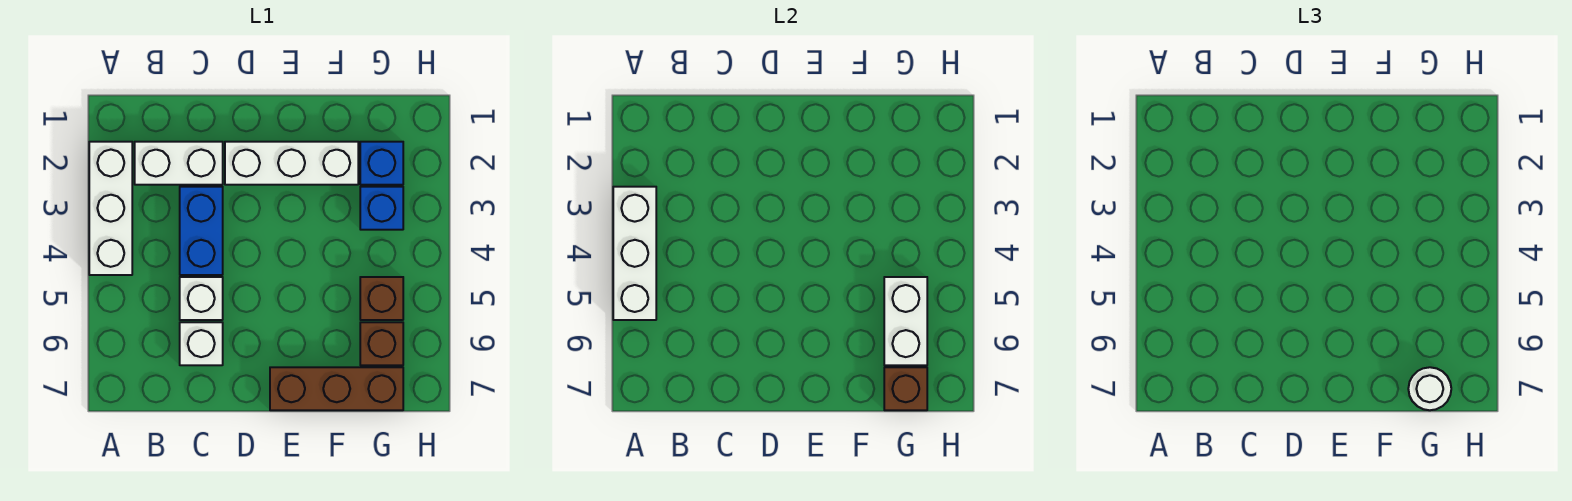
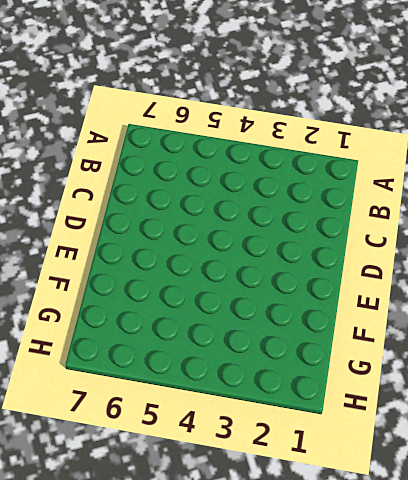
none -> white 1x3 brick [89,142,132,275]
none -> white 1x2 brick [135,142,223,185]
none -> blue 1x2 brick [180,187,223,275]

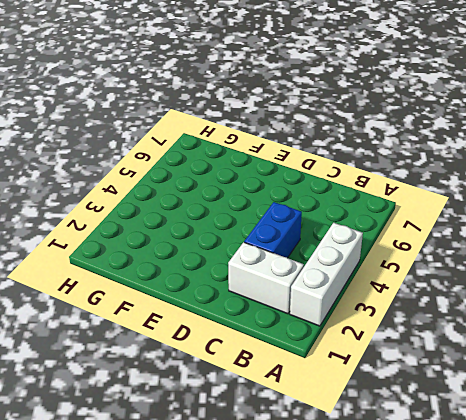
none -> white 1x1 brick [180,277,223,320]
none -> white 1x1 brick [180,322,223,365]
none -> white 1x3 brick [225,142,358,185]

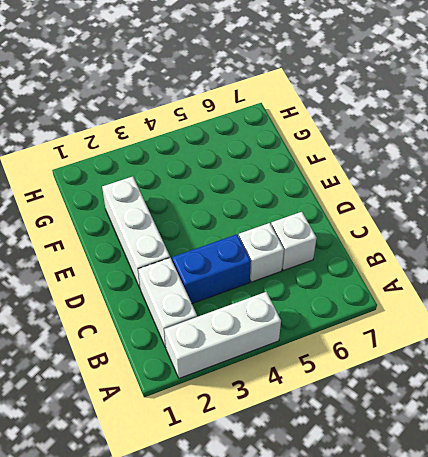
none -> brown 1x3 brick [270,367,403,410]
none -> blue 1x1 brick [360,142,403,185]
none -> blue 1x1 brick [360,187,403,230]

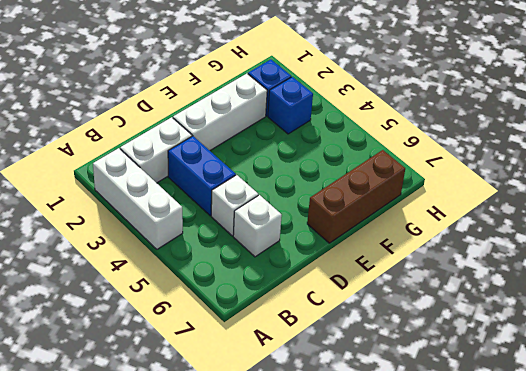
none -> brown 1x1 brick [360,277,403,320]
none -> brown 1x1 brick [360,322,403,365]
none -> white 1x3 brick [613,187,656,320]

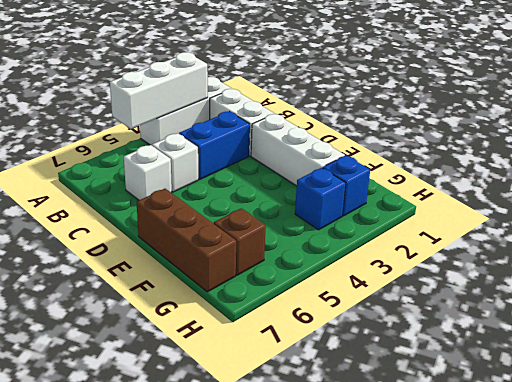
none -> brown 1x1 brick [360,277,403,320]
none -> white 1x2 brick [884,277,927,365]
none -> brown 1x1 brick [884,367,927,410]

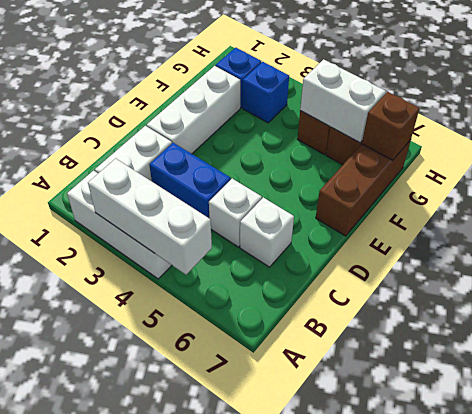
none -> white 1x1 round brick [1408,367,1451,410]

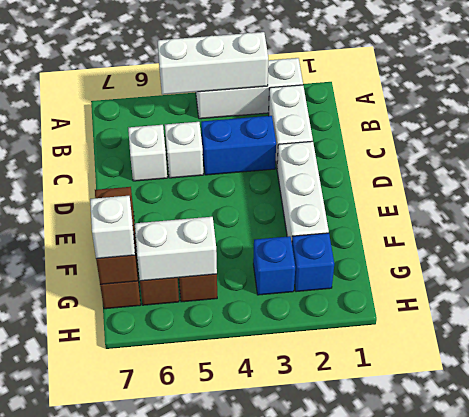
white 1x1 brick [90,196,135,259] -> white 1x1 round brick [1408,367,1451,410]

